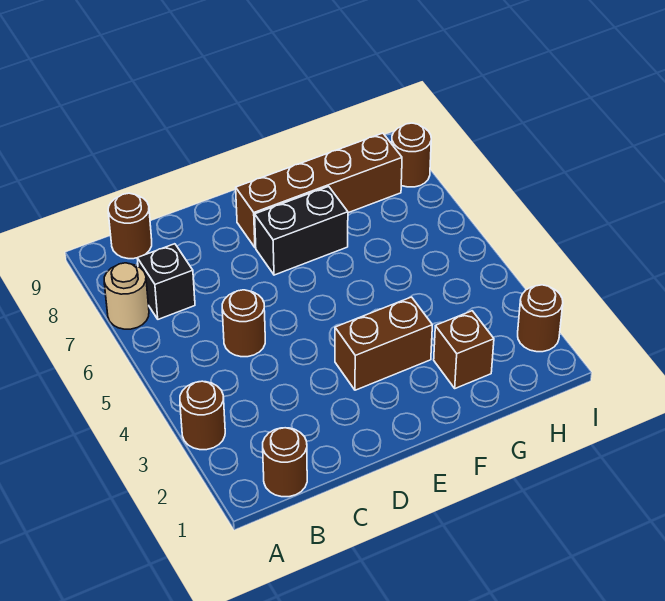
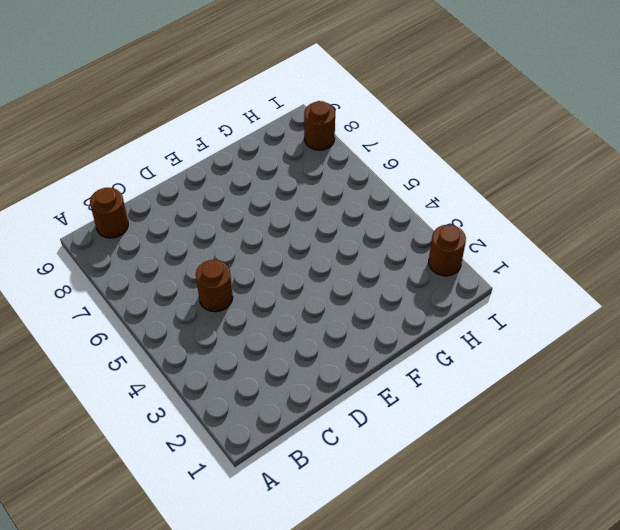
none -> brown 1x1 round brick [180,381,225,450]
none -> tan 1x1 round brick [104,263,149,329]
none -> brown 1x1 round brick [263,428,307,497]

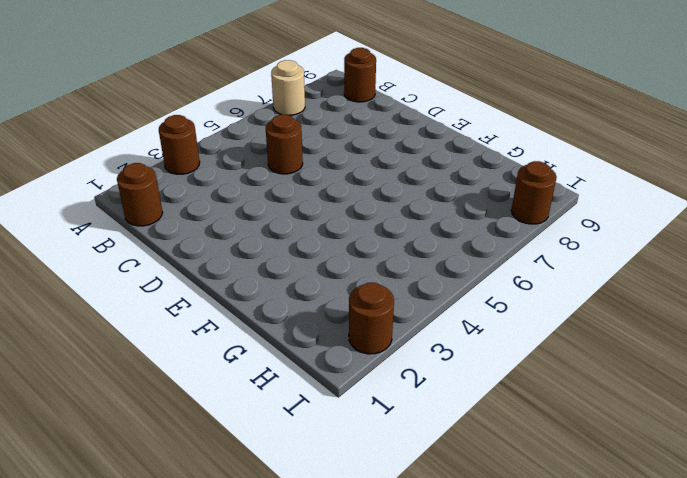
none -> black 1x1 brick [137,244,195,319]
none -> brown 1x2 brick [335,297,432,390]
none -> black 1x2 brick [255,186,348,275]

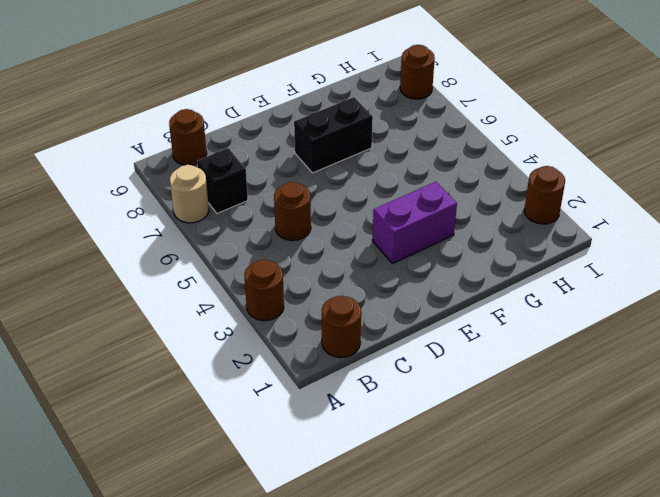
purple 1x2 brick [372,182,457,264] -> brown 1x2 brick [335,297,432,390]
none -> brown 1x4 brick [236,133,402,248]
none -> brown 1x1 brick [434,311,494,388]

